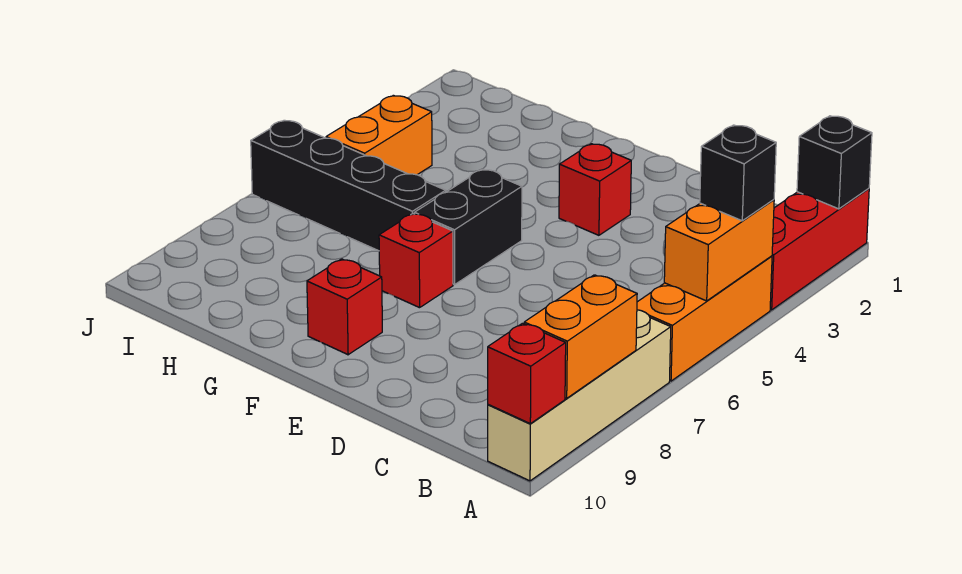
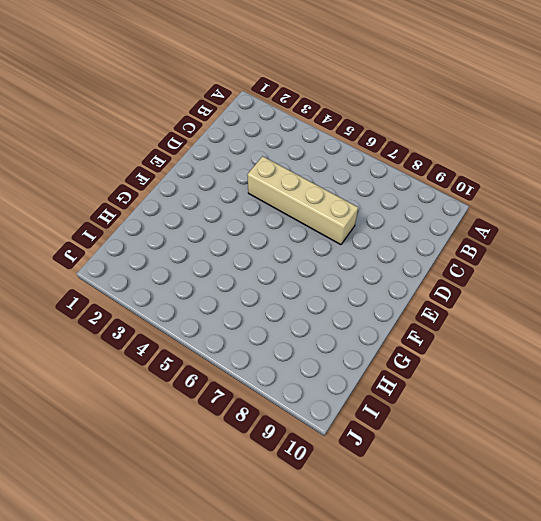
tan 1x4 brick [247,156,358,245] -> tan 1x4 brick moved to [488,310,671,481]
none -> red 1x3 brick [770,188,869,310]
none -> orange 1x3 brick [637,256,772,381]
none -> red 1x1 brick [559,144,631,235]

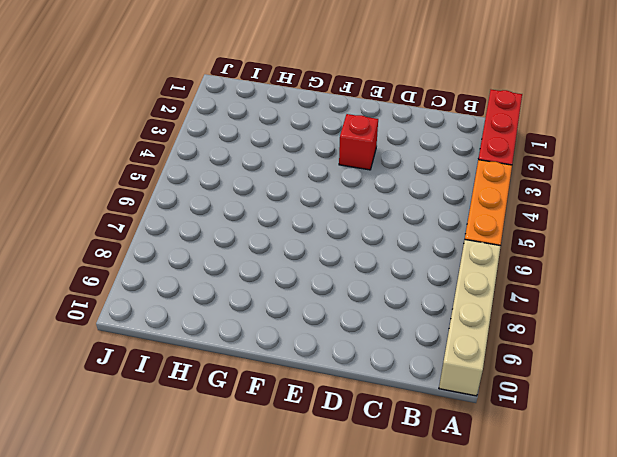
none -> black 1x2 brick [414,169,522,284]
none -> red 1x1 brick [379,213,453,308]
none -> red 1x1 brick [307,259,382,355]

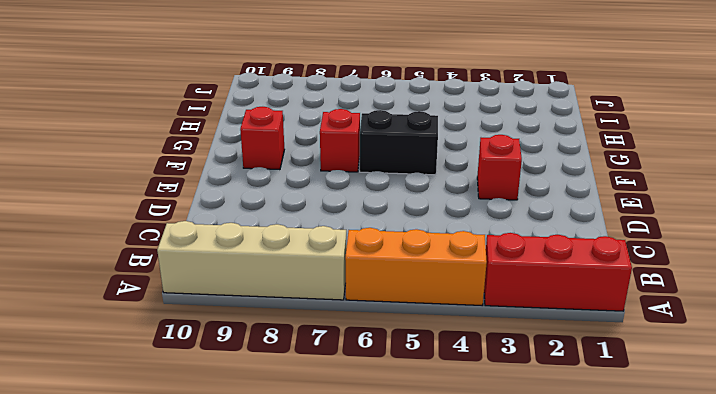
none -> black 1x4 brick [251,120,446,251]
none -> orange 1x2 brick [326,95,432,175]
none -> black 1x1 brick [797,116,872,209]

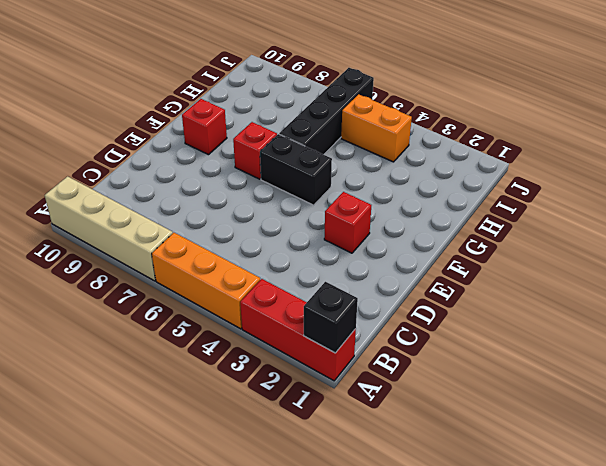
none -> orange 1x2 brick [664,200,774,301]
none -> orange 1x2 brick [524,275,637,398]
none -> red 1x1 brick [488,323,566,424]

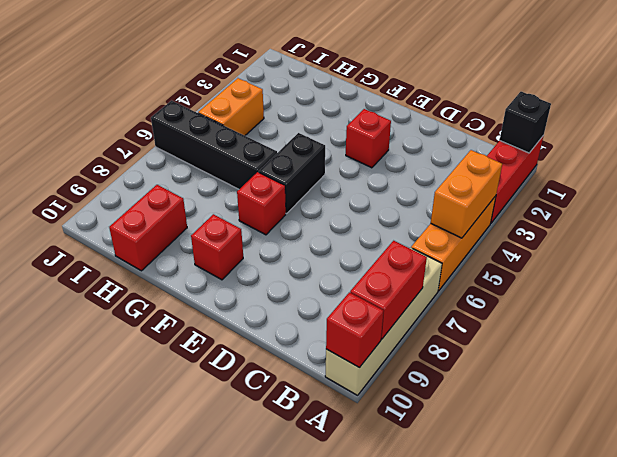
red 1x2 brick [350,241,427,339] -> orange 1x2 brick [524,275,637,398]
red 1x2 brick [109,185,187,271] -> none
none -> black 1x1 brick [700,125,776,221]

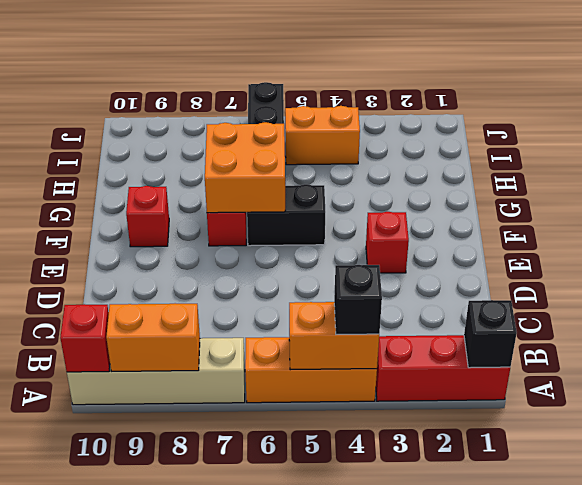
orange 2x2 brick [205,122,285,213] -> none

